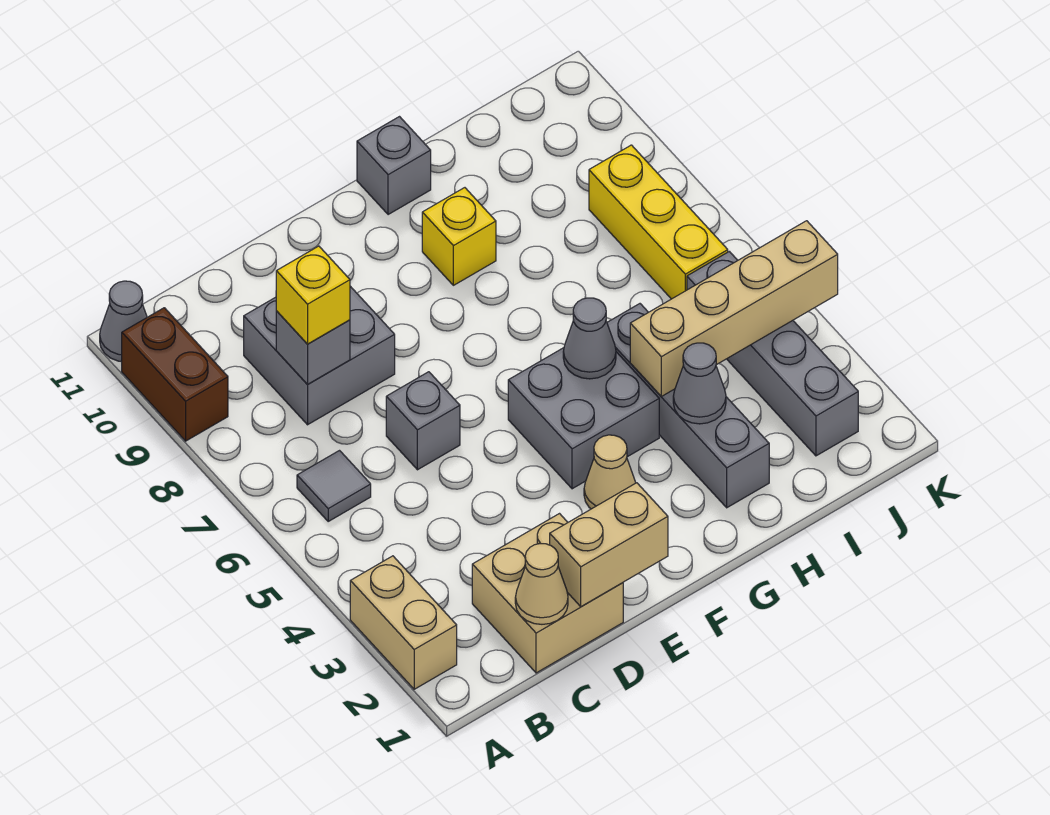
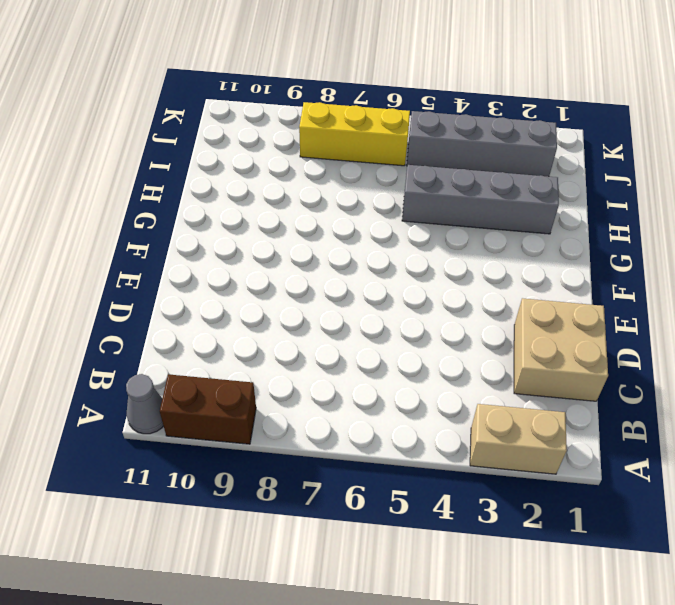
none -> grey 1x1 tile [297,451,371,521]
none -> grey 2x2 brick [244,286,395,425]
none -> grey 1x1 brick [386,372,460,470]

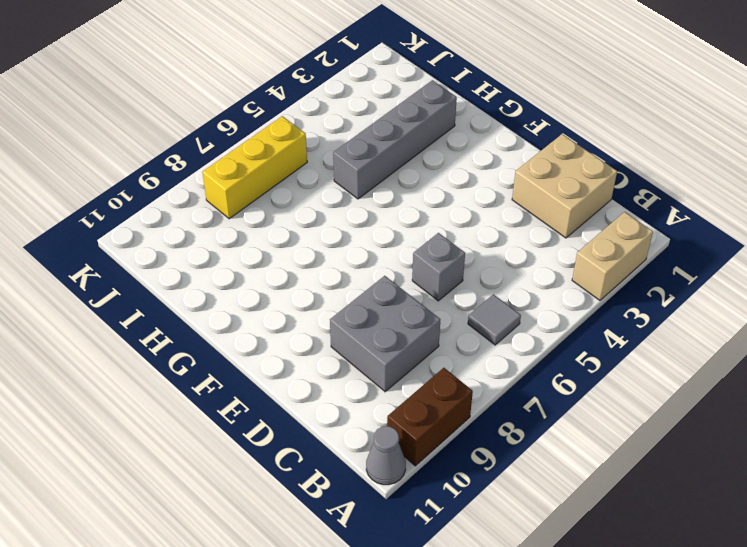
none -> tan 1x1 cone [584,435,636,509]
none -> grey 2x2 brick [508,348,659,489]
none -> yellow 1x1 brick [422,188,496,285]

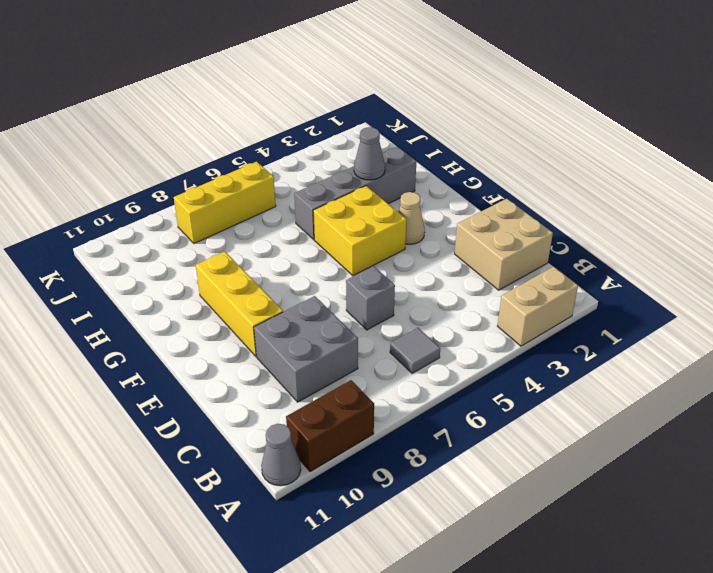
yellow 1x3 brick [196,251,283,356] -> yellow 1x1 brick [422,188,496,285]
yellow 2x2 brick [313,186,406,276] -> grey 2x2 brick [508,348,659,489]
none -> grey 1x1 brick [357,117,431,215]
none -> grey 1x4 brick [687,251,858,456]
none -> tan 1x1 cone [515,543,568,624]

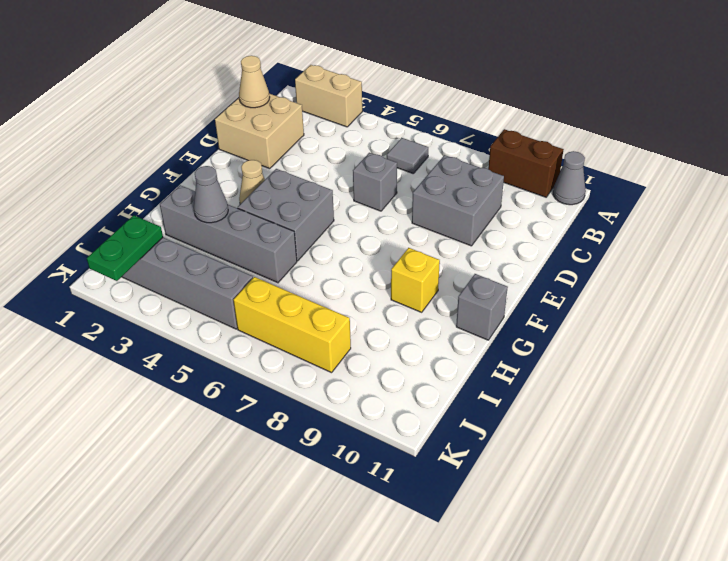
green 1x2 plate [87,215,163,281] -> none
none -> grey 1x1 brick [276,311,350,385]
none -> tan 1x2 brick [550,483,668,607]
none -> grey 1x1 cone [563,298,616,379]

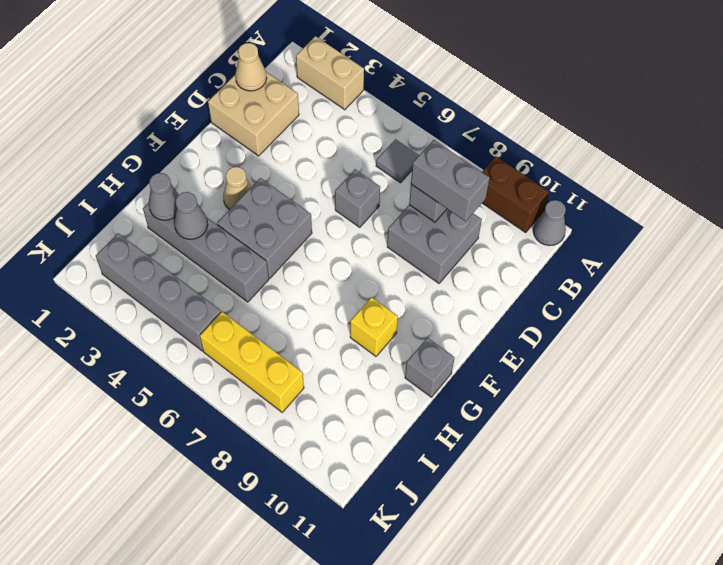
grey 1x2 brick [411,140,490,221] -> yellow 1x1 brick [276,246,350,344]
grey 1x1 cone [149,173,179,220] -> grey 1x1 cone moved to [563,298,616,379]
none -> tan 1x2 brick [550,483,668,607]
none -> tan 1x4 brick [630,221,838,396]

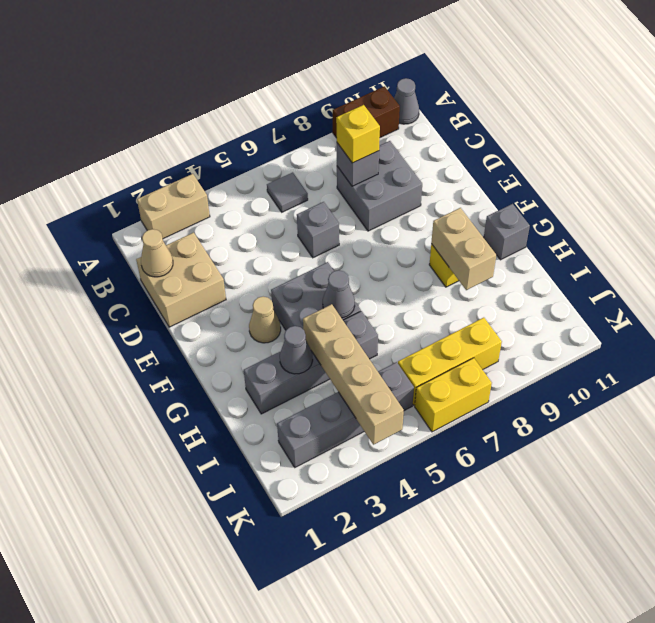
tan 1x2 brick [431,208,496,290] -> tan 1x2 brick moved to [550,483,668,607]
yellow 1x2 brick [415,358,492,432] -> none

